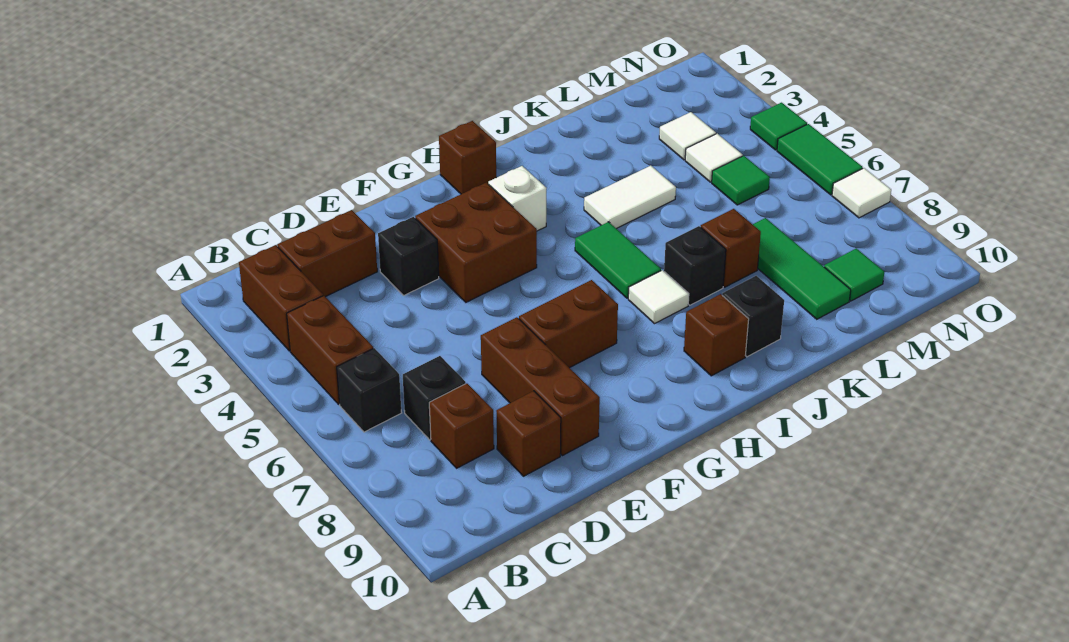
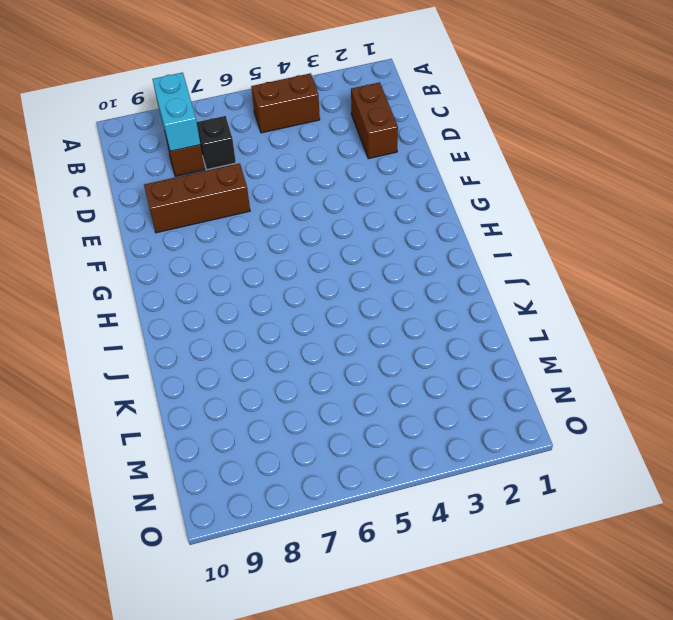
cyan 1x2 brick [153,73,200,151] -> none
none -> brown 1x2 brick [239,245,323,351]
none -> black 1x1 brick [337,348,401,432]
none -> brown 1x1 brick [496,391,561,476]

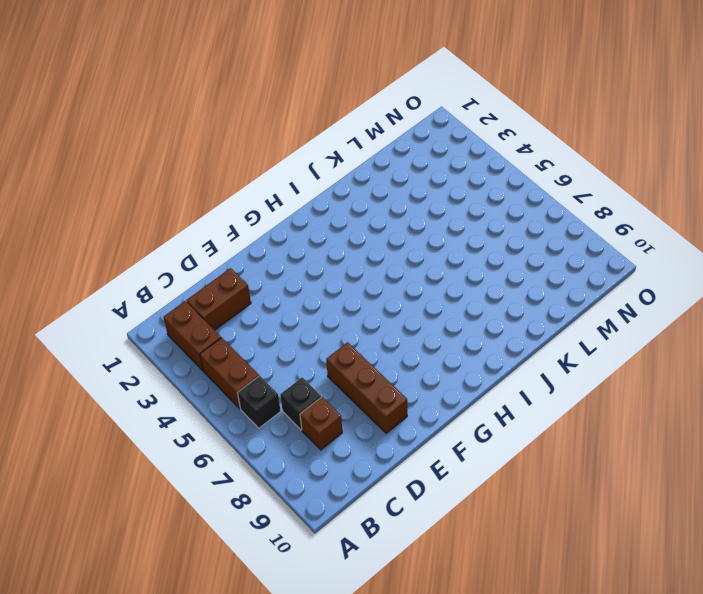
none -> brown 1x1 brick [496,391,561,476]
none -> black 1x1 brick [378,217,439,295]
none -> brown 2x2 brick [415,183,537,302]

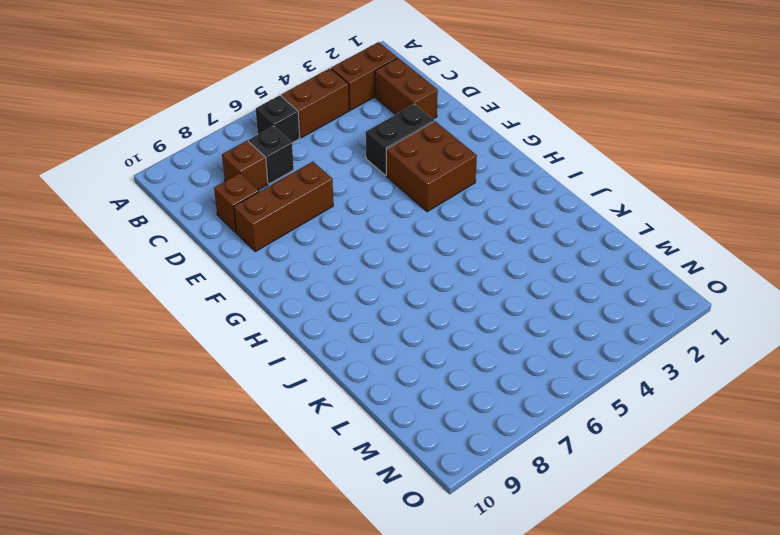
black 1x2 brick [366,104,434,176] -> black 1x1 brick [378,217,439,295]
none -> brown 1x2 brick [519,280,618,368]
none -> brown 1x1 brick [439,121,496,194]
none -> white 1x1 brick [488,166,547,231]

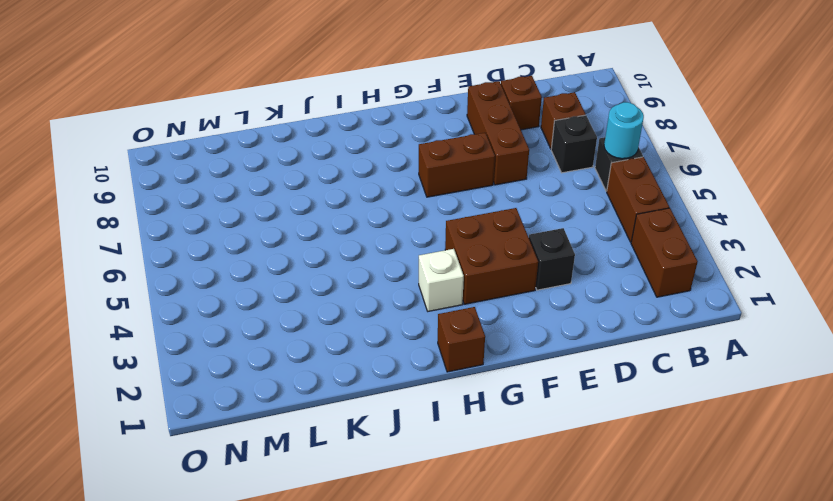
cyan 1x1 round brick [604,102,644,159] -> none
none -> brown 1x2 brick [278,210,377,297]
none -> green 1x2 tile [575,222,661,298]
none -> white 1x1 tile [628,270,689,324]

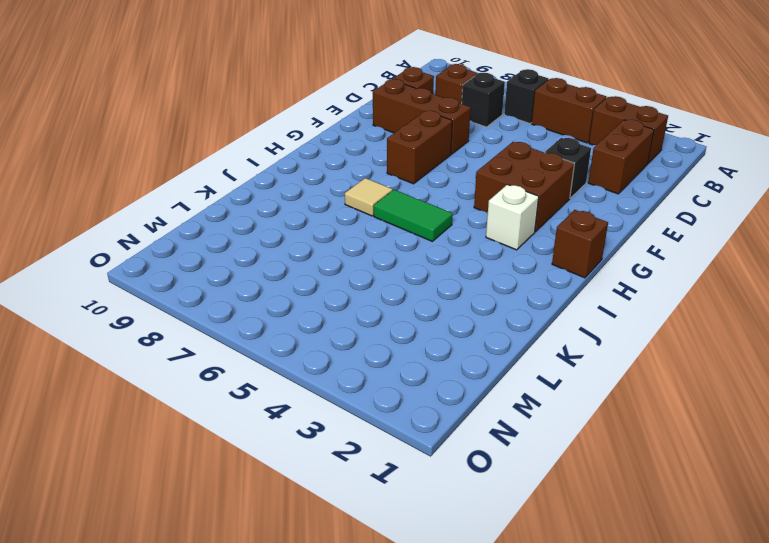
tan 1x1 tile [345,178,393,216] -> white 1x1 tile [628,270,689,324]
none -> brown 1x1 brick [684,294,749,376]
none -> white 1x2 tile [584,166,676,229]
none -> black 1x1 brick [664,226,726,305]

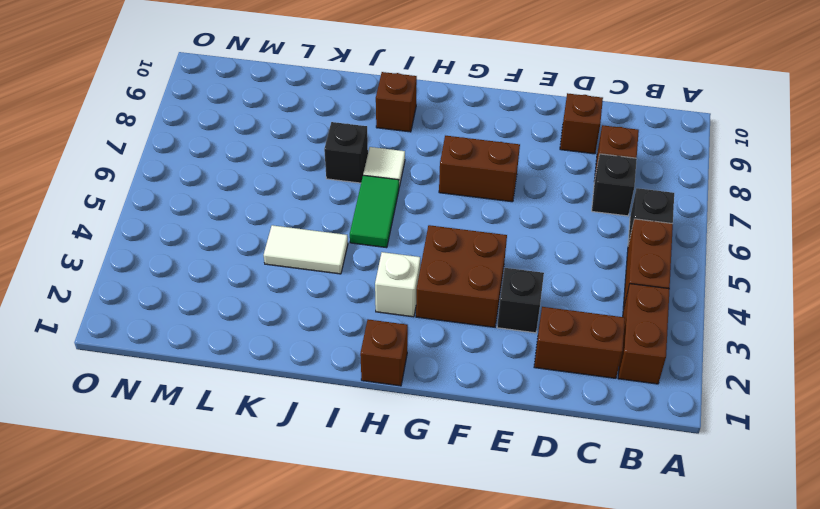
none -> brown 1x3 brick [481,317,600,456]
none -> black 1x1 brick [722,276,784,357]
none -> brown 1x1 brick [701,209,761,287]

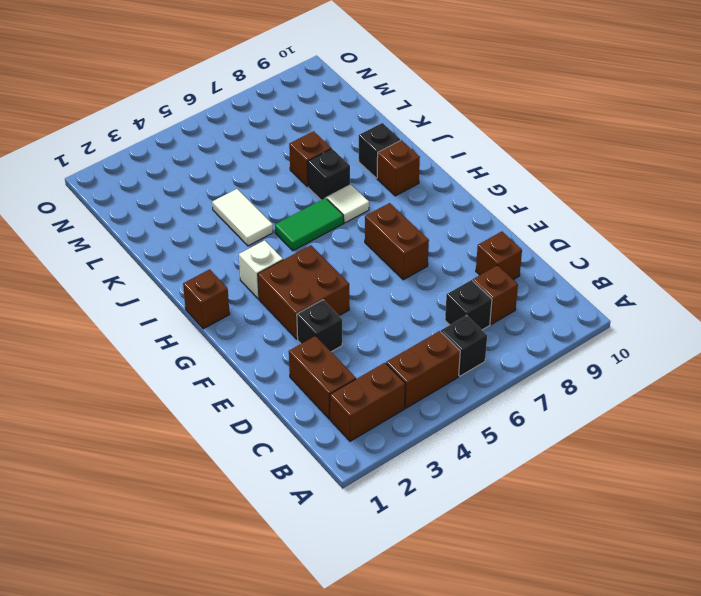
none -> brown 1x3 brick [481,317,600,456]
none -> green 1x3 tile [753,218,851,319]
none -> white 1x1 tile [659,112,716,160]

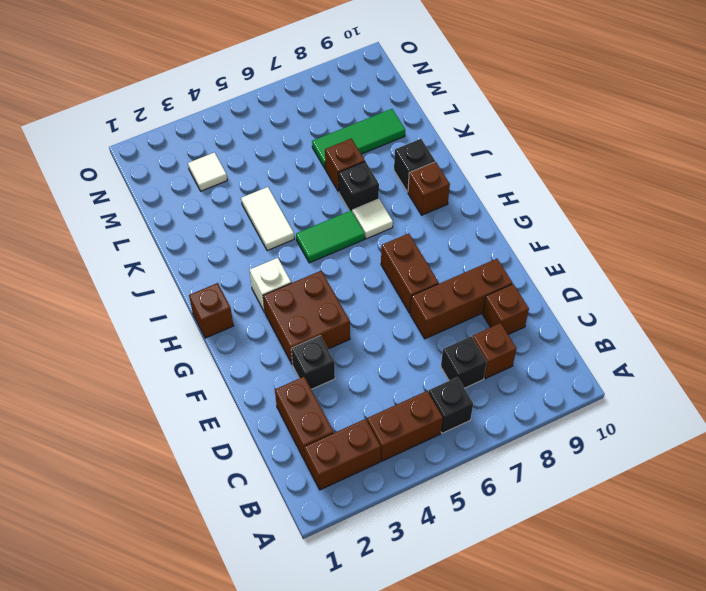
none -> white 1x1 tile [685,134,743,182]
none -> green 1x1 tile [712,156,770,205]
none -> green 1x1 tile [824,248,884,301]

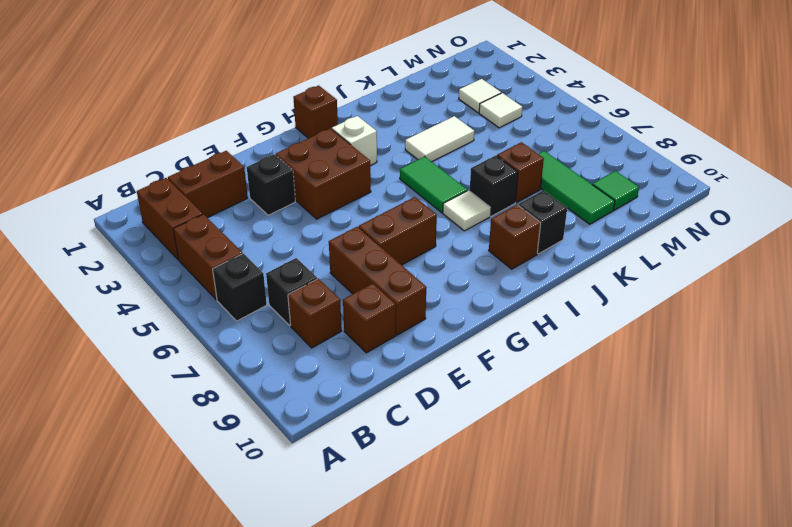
none -> green 1x1 tile [712,156,770,205]
none -> green 1x1 tile [750,103,807,150]
none -> green 1x2 tile [777,124,863,195]

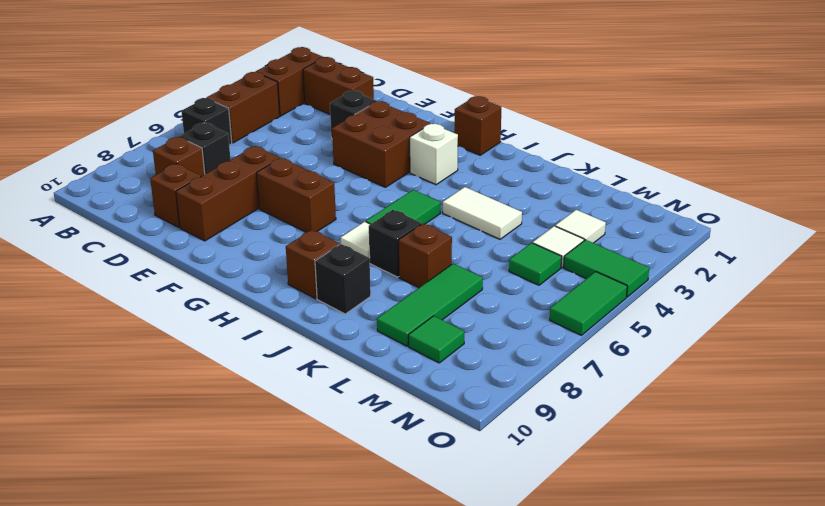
green 1x2 tile [564,240,649,297] -> green 1x1 tile [750,103,807,150]
none -> white 1x1 tile [832,168,891,218]

